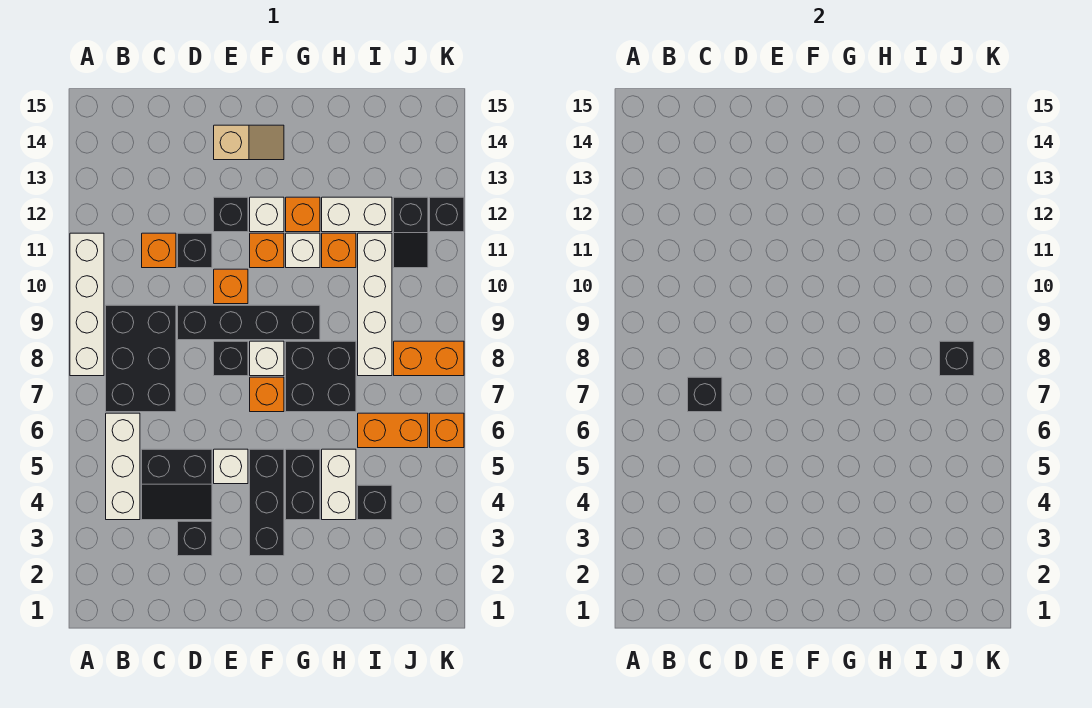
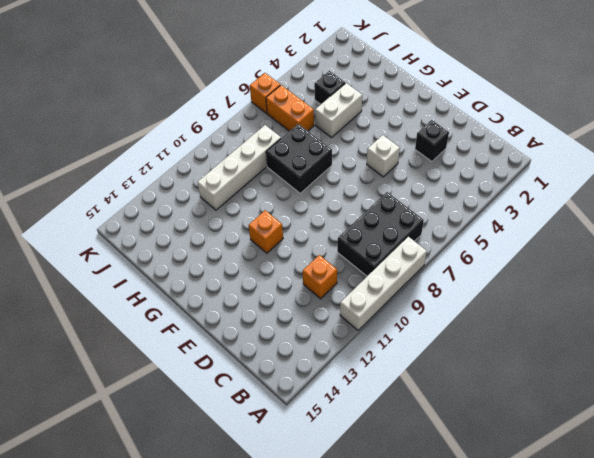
none -> white 1x3 brick [106,413,140,520]
none -> black 2x2 slope [142,449,212,520]
none -> black 1x4 brick [178,305,320,340]
none -> black 1x1 brick [178,233,212,268]

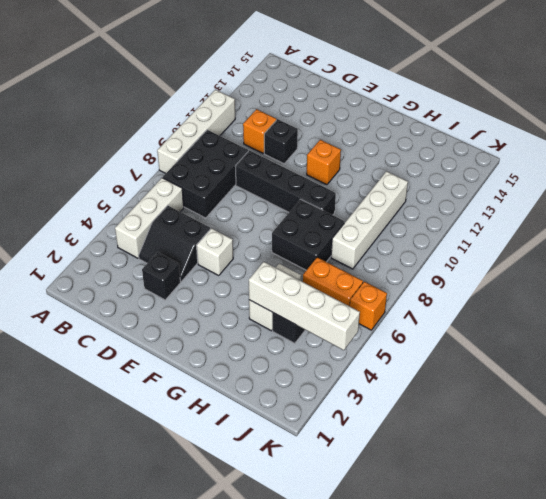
white 1x4 brick [249,262,360,350] -> none
none -> black 1x1 brick [214,341,248,376]
none -> orange 1x1 brick [214,269,248,304]
none -> black 1x1 brick [214,197,248,232]
none -> tan 1x2 slope [214,125,284,160]

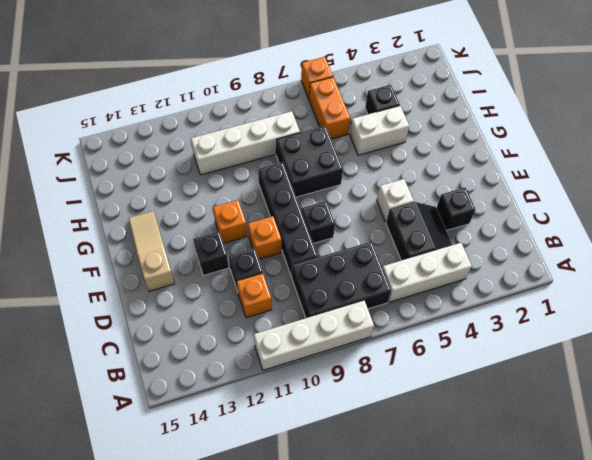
tan 1x3 slope [129,211,175,291] -> tan 1x2 slope [214,125,284,160]
none -> black 1x3 brick [250,449,284,556]
none -> orange 1x1 brick [250,377,284,412]
none -> white 1x1 brick [250,341,284,376]
none -> white 1x1 brick [250,197,284,232]

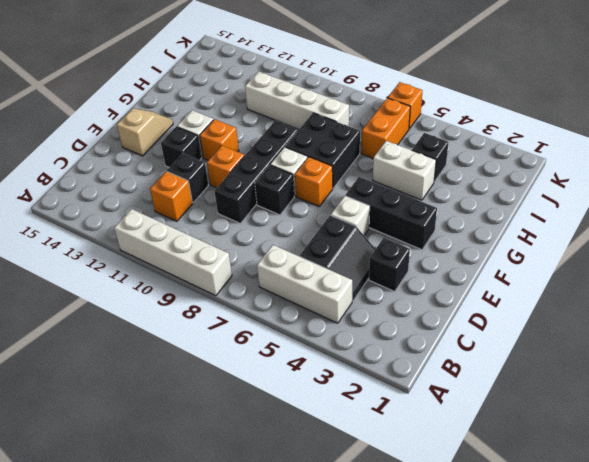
none -> black 2x3 brick [106,305,176,412]
none -> black 1x2 brick [286,449,320,520]
none -> white 1x1 brick [286,233,320,268]
none -> orange 1x1 brick [286,197,320,232]

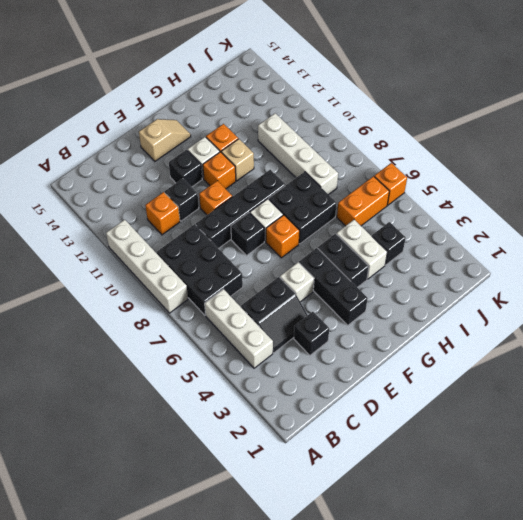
tan 1x1 brick [221,139,254,181] -> white 1x1 brick [286,233,320,268]
none -> orange 1x1 brick [322,233,356,268]
none -> white 1x2 brick [322,197,392,232]
none -> orange 1x2 brick [394,341,464,376]
none -> black 1x2 slope [394,197,428,268]

